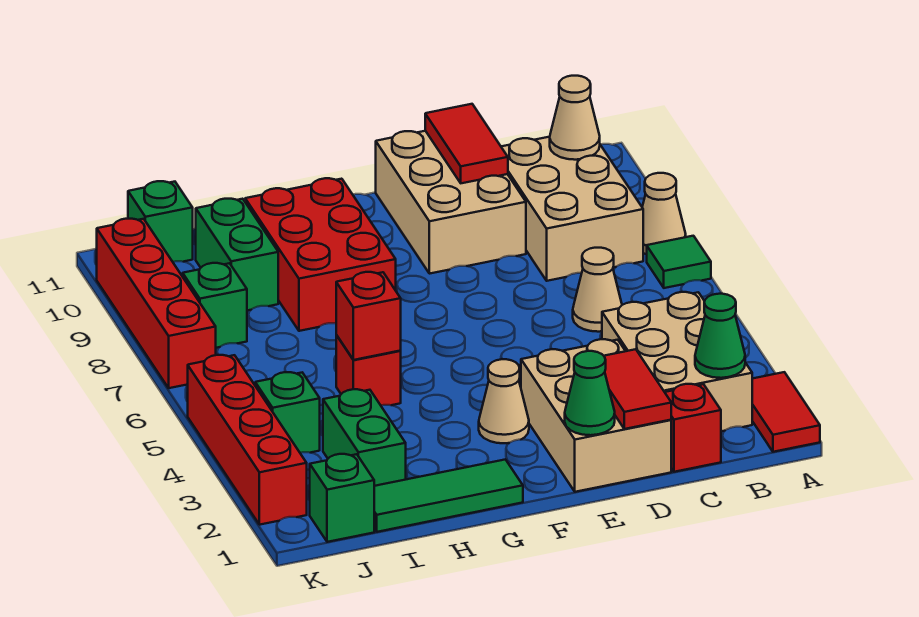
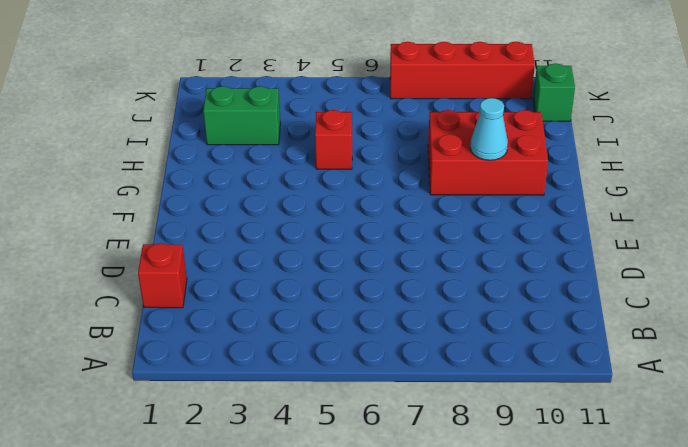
cyan 1x1 cone [470,98,508,160] -> none
none -> red 1x2 tile [752,372,820,452]
none -> green 1x1 tile [647,236,711,288]
none -> tan 1x1 cone [642,173,686,255]

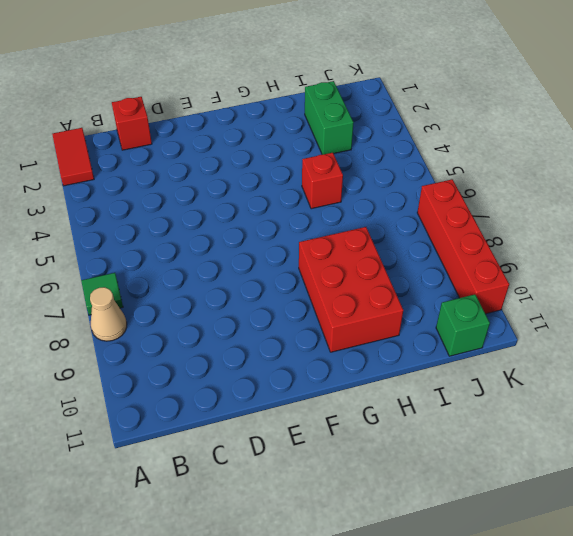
none -> tan 2x3 brick [602,292,752,431]
none -> tan 2x3 brick [501,137,643,281]
none -> tan 1x1 cone [573,248,622,332]

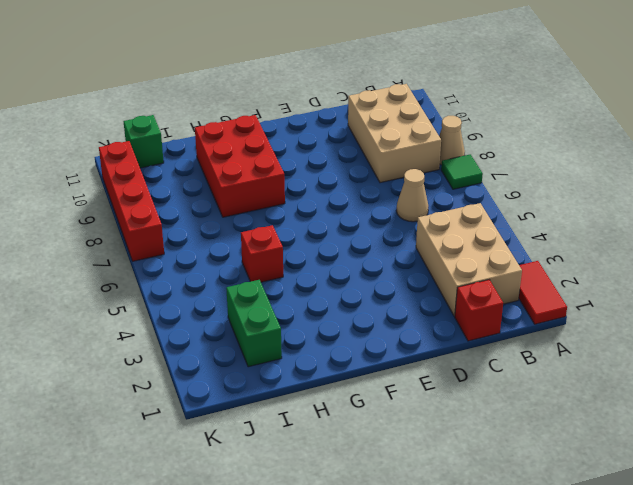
none -> tan 2x3 brick [521,339,671,492]
none -> tan 2x3 brick [376,131,526,274]
none -> tan 1x1 cone [479,359,529,443]

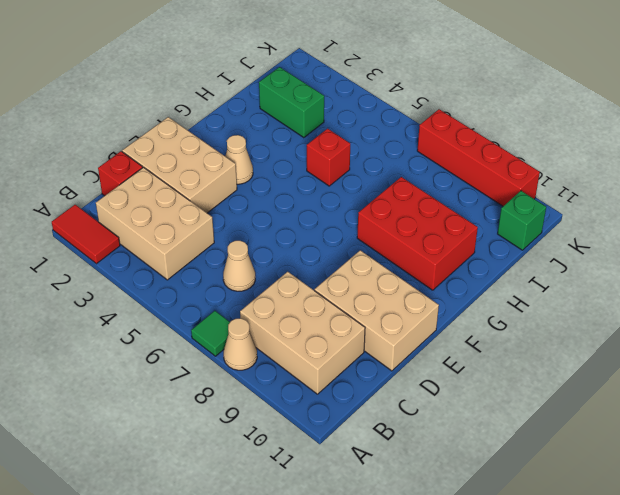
none -> green 1x3 tile [374,459,523,532]
none -> green 1x2 brick [196,199,278,310]
none -> green 1x1 brick [310,454,374,542]

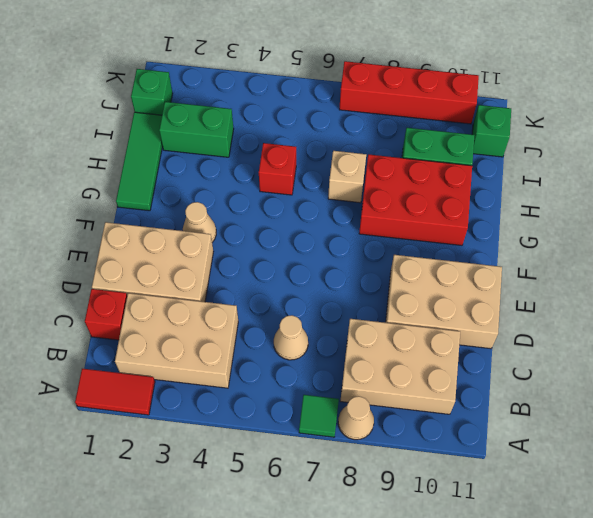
tan 1x1 brick [328,151,366,203] -> none
none -> green 1x1 brick [255,372,320,453]
none -> green 1x1 brick [183,263,247,348]
none -> red 1x4 brick [188,355,307,525]

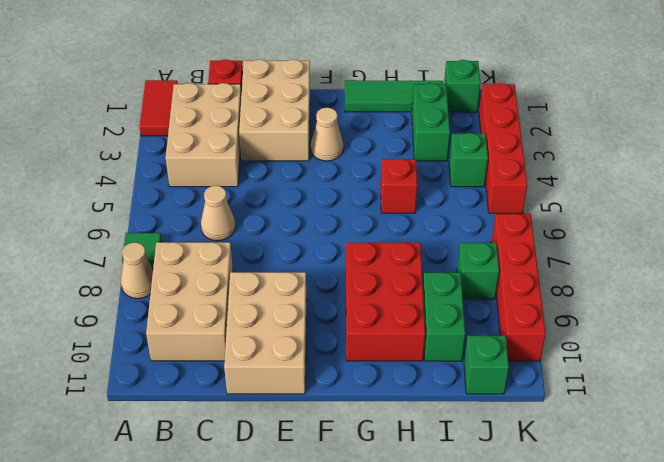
none -> green 1x1 cone [695,294,745,378]
none -> tan 1x1 cone [550,76,600,160]
none -> red 1x2 tile [604,349,671,429]

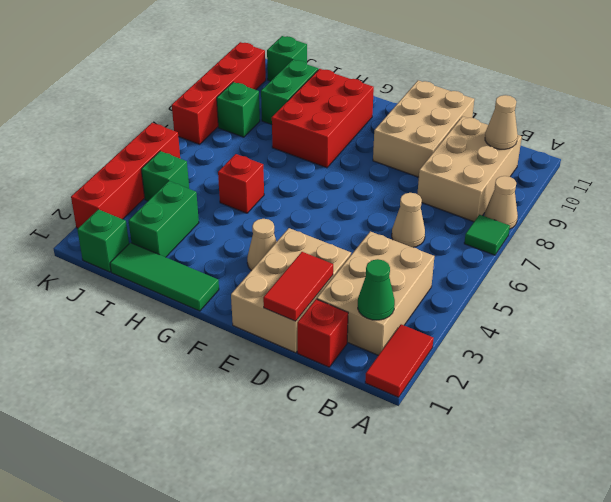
none -> red 1x2 tile [425,104,508,183]
none -> green 1x1 cone [565,351,615,435]
none -> red 1x1 brick [336,272,401,360]

